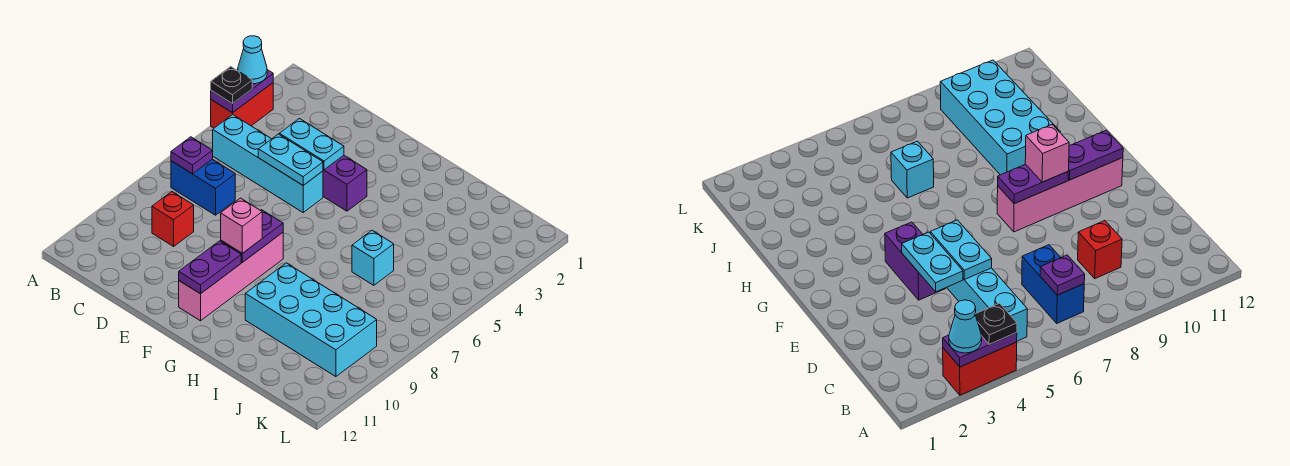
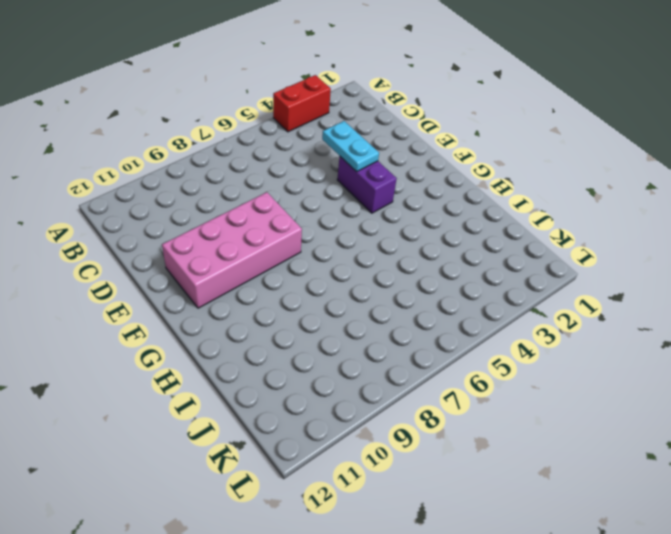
pink 2x4 brick [162,192,302,308] -> pink 1x4 brick [179,233,283,321]
none -> cyan 1x4 brick [213,115,323,212]
none -> blue 1x2 brick [171,159,235,215]
none -> red 1x1 brick [152,192,194,246]

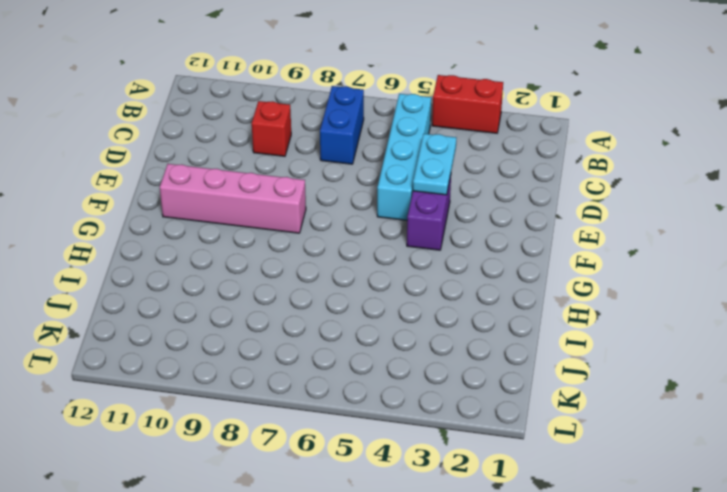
none -> cyan 2x4 brick [245,263,377,377]
none -> cyan 1x1 brick [352,231,394,285]
none -> purple 1x2 plate [211,70,273,113]

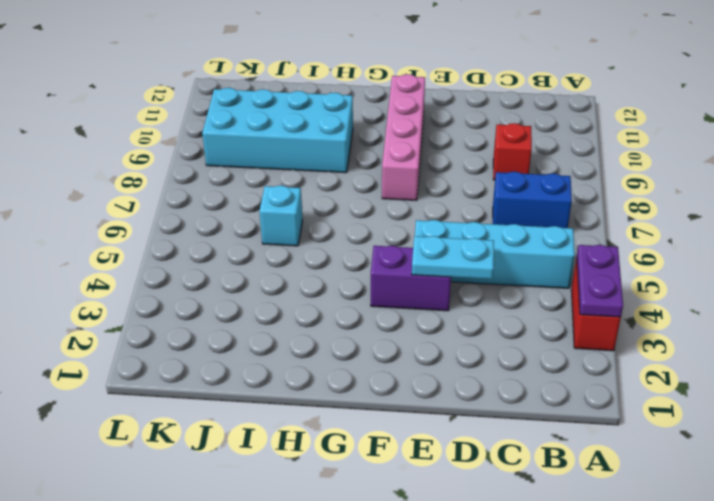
none -> purple 1x1 plate [171,137,213,174]
none -> cyan 1x2 plate [258,134,323,185]
none -> purple 1x2 plate [221,210,283,262]

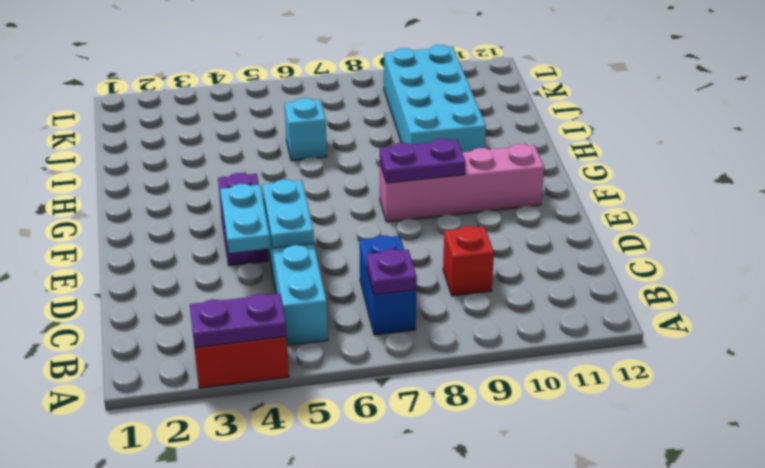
none -> purple 1x2 plate [179,241,241,294]
none -> cyan 1x1 cone [237,36,267,84]
none -> black 1x1 plate [211,66,252,104]

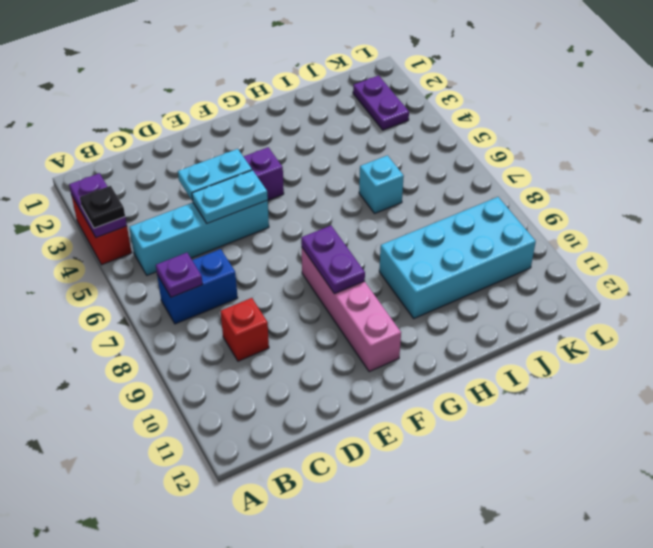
purple 1x2 plate [353,75,409,130] -> purple 1x2 plate moved to [179,241,241,294]
none -> cyan 1x1 cone [237,36,267,84]
none -> pink 1x1 brick [221,198,262,253]

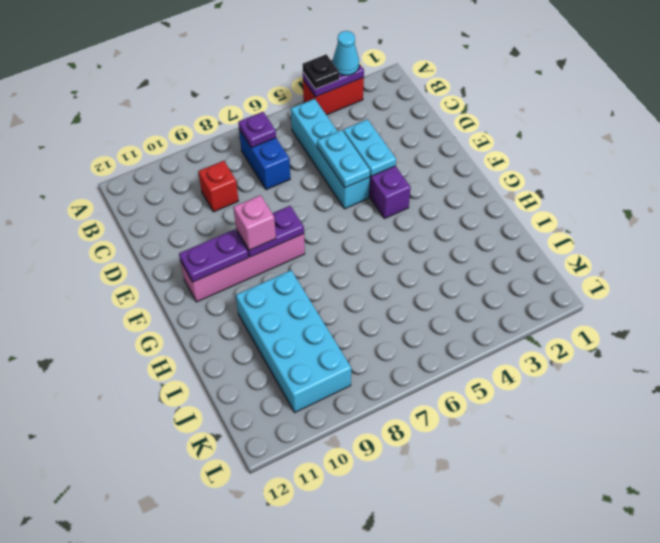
none -> cyan 1x1 brick [352,231,394,285]

